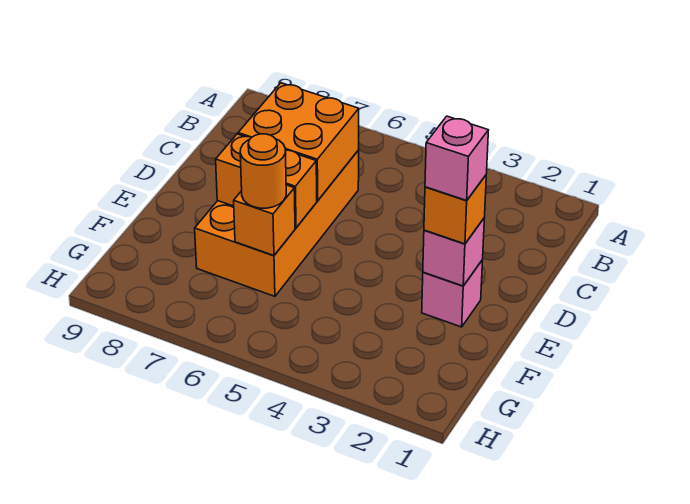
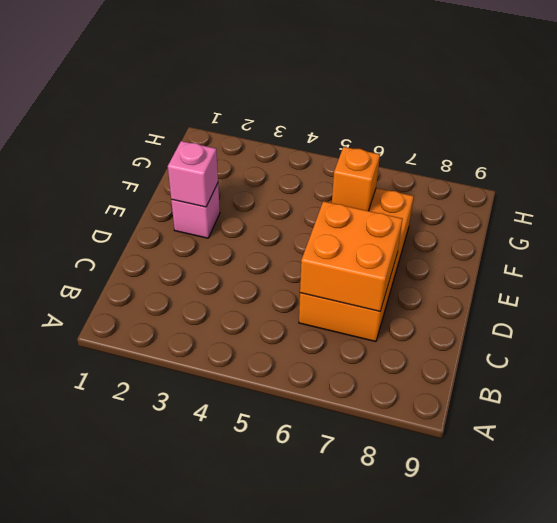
none -> orange 1x2 brick [216,134,317,228]
none -> orange 1x1 brick [424,175,486,244]

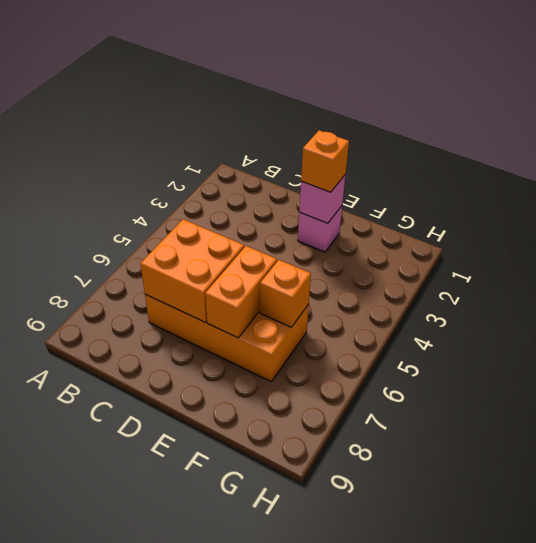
none -> orange 1x1 round brick [240,134,286,208]
none -> pink 1x1 brick [425,116,488,201]

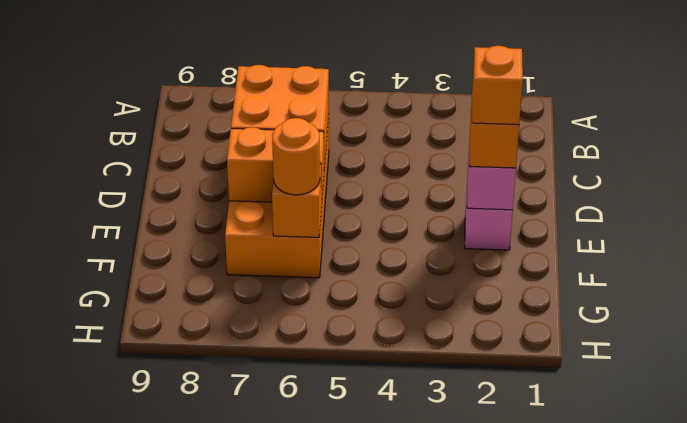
orange 1x1 brick [472,46,523,125] -> pink 1x1 brick [425,116,488,201]

